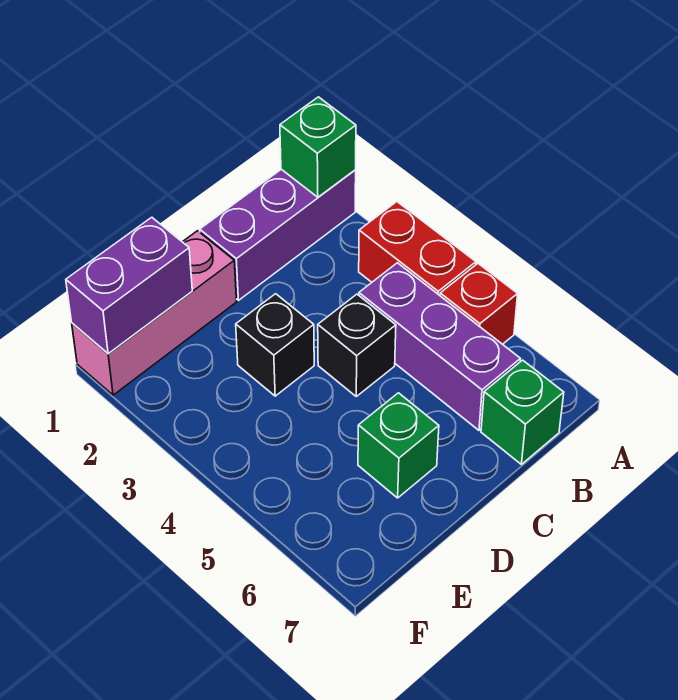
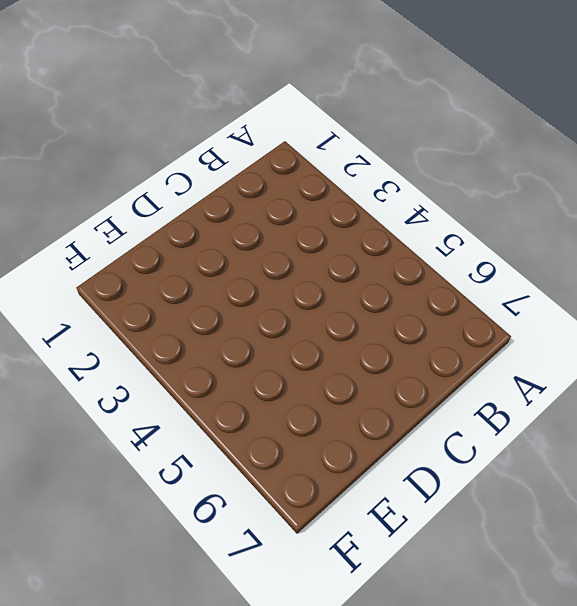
none -> purple 1x3 brick [200,169,356,300]
none -> red 1x2 brick [359,202,476,295]

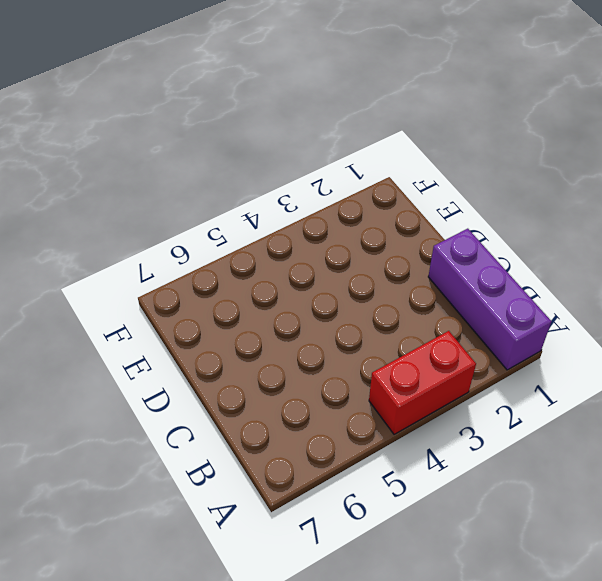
none -> red 1x1 brick [440,264,518,344]
none -> purple 1x3 brick [359,263,520,430]

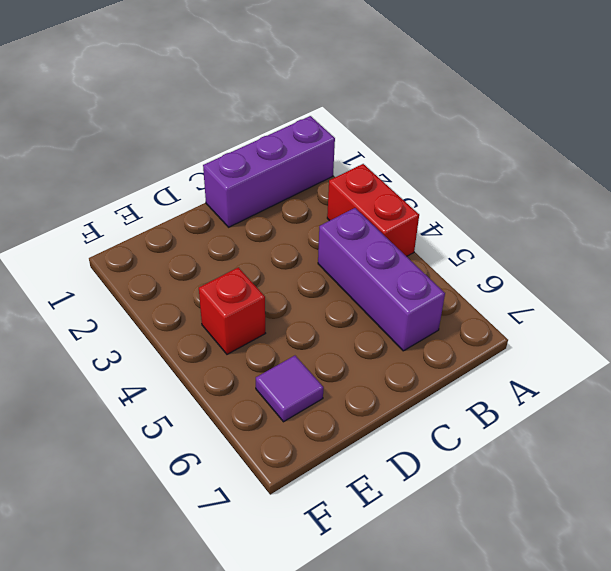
red 1x1 brick [199,267,265,354] -> red 1x1 brick moved to [440,264,518,344]
purple 1x1 tile [256,356,323,422] -> none
none -> green 1x1 brick [481,360,564,464]
none -> black 1x1 brick [318,294,396,396]

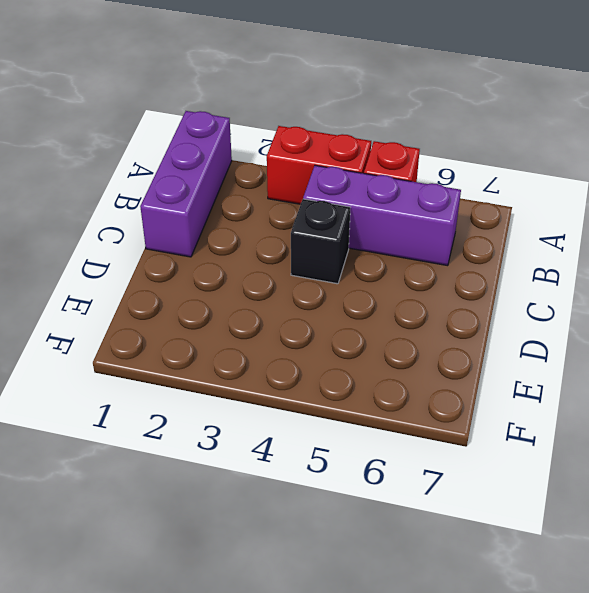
none -> green 1x1 brick [481,360,564,464]
none -> pink 1x3 brick [72,231,237,395]

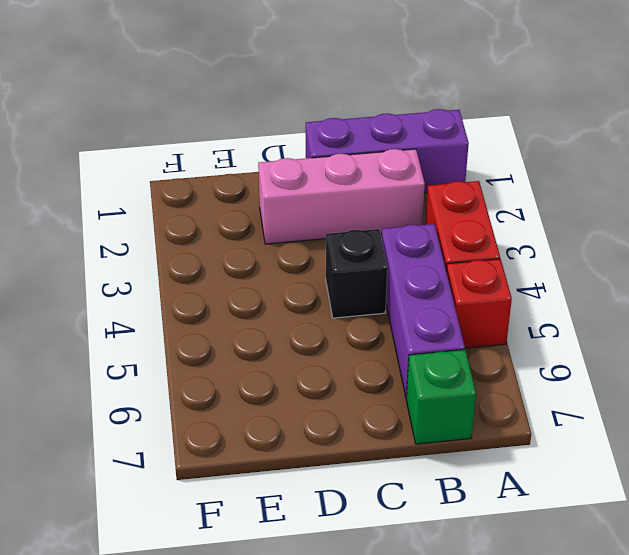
pink 1x3 brick [258,149,425,244] -> pink 1x3 brick moved to [72,231,237,395]
none -> black 1x1 brick [236,294,314,396]
none -> green 1x1 brick [358,393,439,498]

